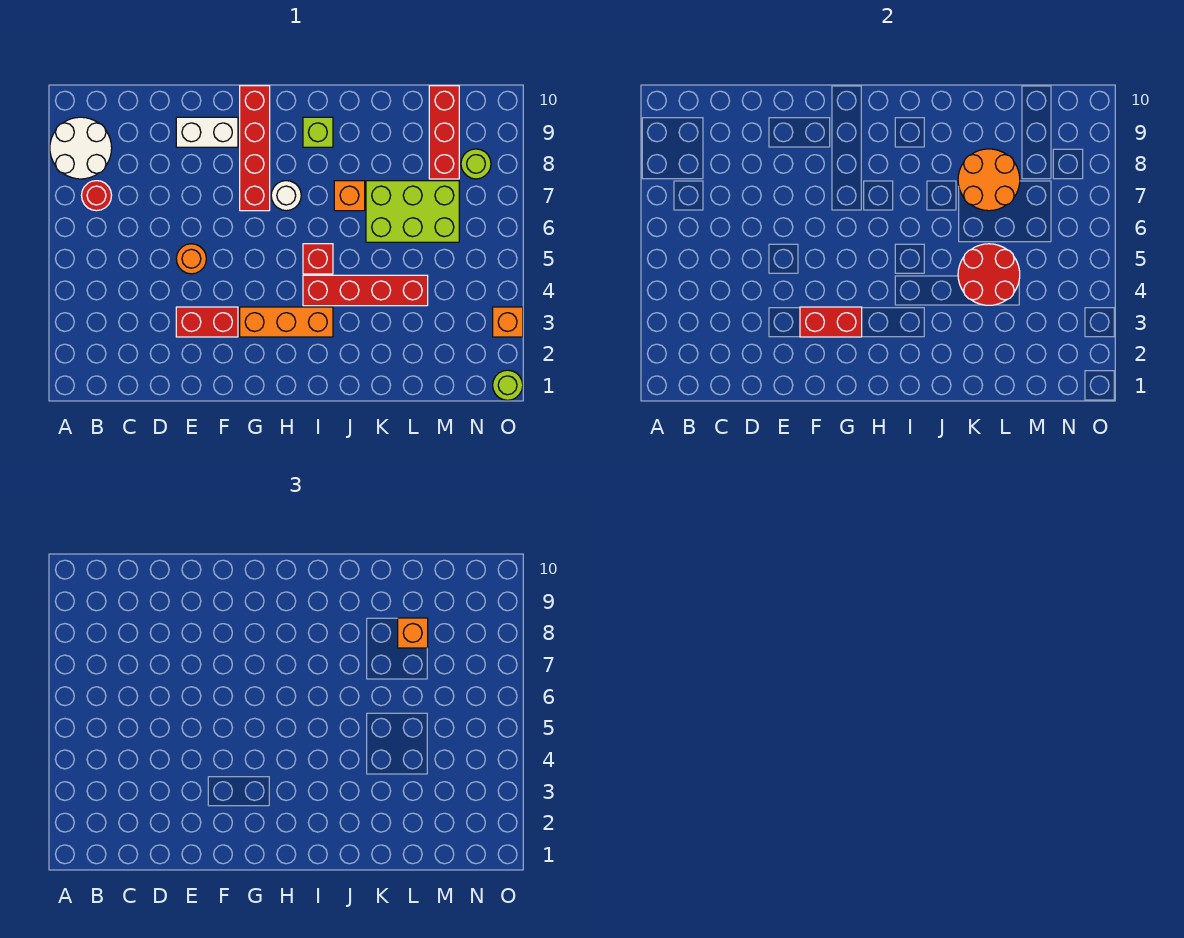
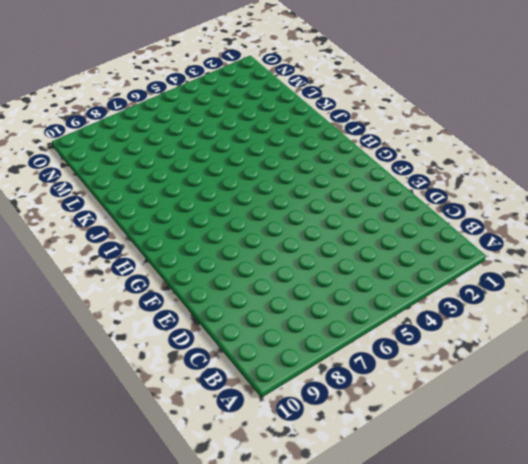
none -> white 2x2 round brick [50,117,112,179]
none -> red 1x1 round brick [82,181,112,211]
none -> red 1x2 brick [176,307,238,337]

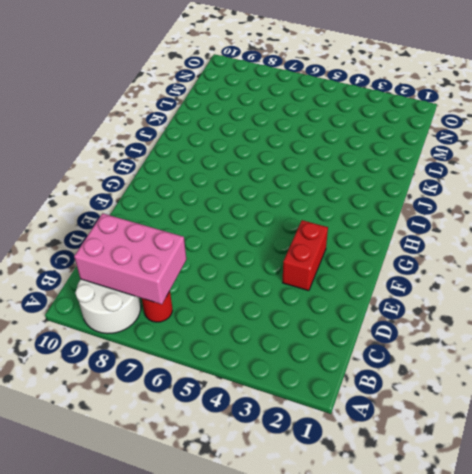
pink 2x3 brick [74,213,186,304] -> none
none -> orange 1x1 round brick [176,244,206,274]
none -> white 1x2 brick [176,117,238,147]
none -> orange 1x3 brick [240,307,333,337]

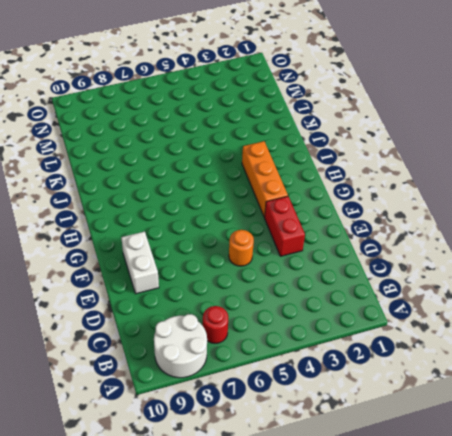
none -> red 1x4 brick [240,86,270,211]
none -> white 1x1 round brick [271,181,301,211]
none -> red 1x4 brick [303,275,428,306]

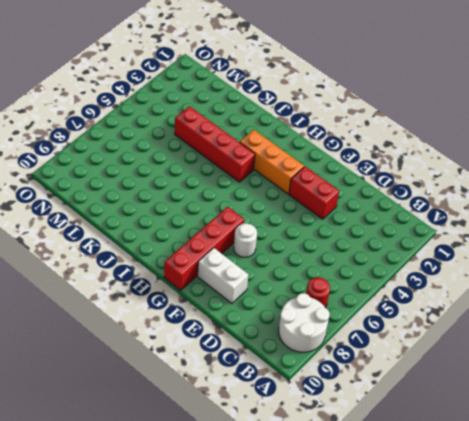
white 1x1 round brick [234,223,257,257] -> white 1x1 round brick moved to [271,181,301,211]
none -> orange 1x1 round brick [176,244,206,274]
none -> red 1x1 brick [303,244,333,274]
none -> lime 1x1 brick [303,117,333,147]

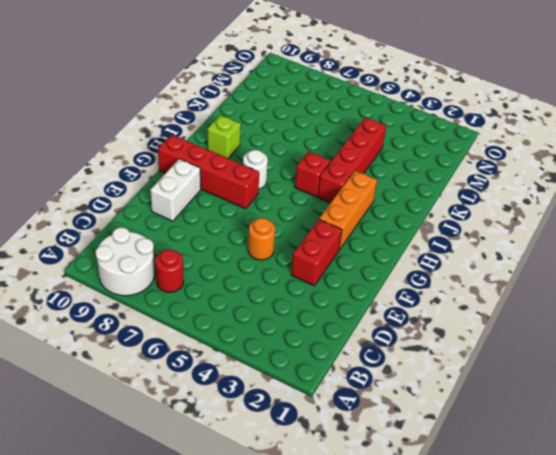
none -> orange 1x1 brick [334,181,365,211]
none -> lime 2x3 brick [366,181,459,242]
none -> red 1x3 brick [429,86,459,179]

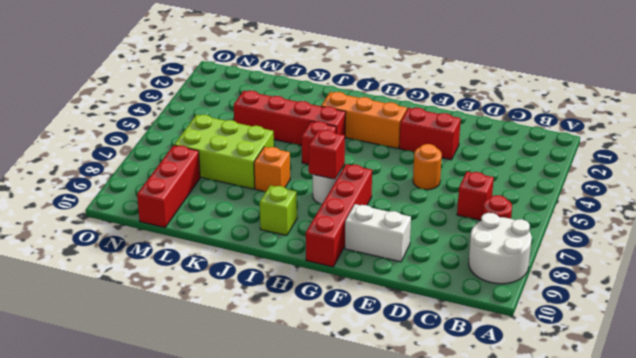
red 1x1 brick [457,172,494,220] -> none
red 1x1 brick [309,130,345,179] -> none
none -> lime 1x1 round brick [461,149,491,179]
none -> lime 1x1 round brick [493,370,523,400]
none -> orange 1x1 brick [493,307,523,337]

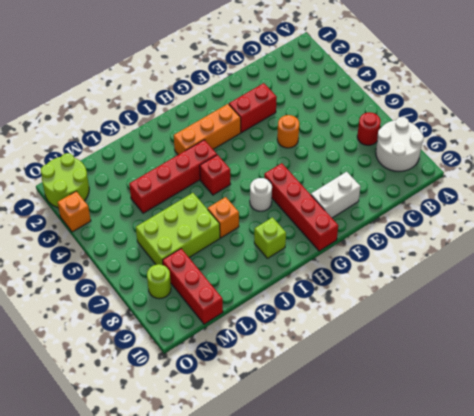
lime 2x2 round brick [41,153,89,208] -> lime 1x1 round brick [493,370,523,400]
none -> red 1x2 brick [800,307,862,337]
none -> red 2x2 round brick [958,244,1020,305]
none -> orange 2x2 round brick [958,149,1020,211]

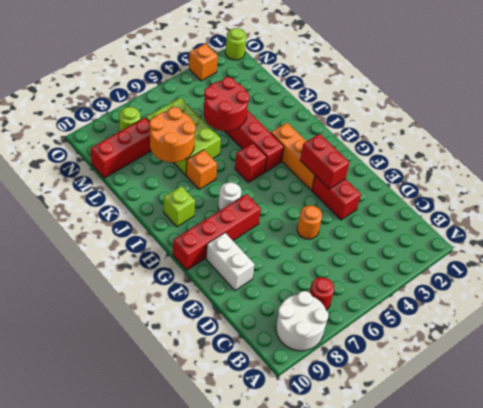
none -> orange 1x1 brick [398,618,428,648]

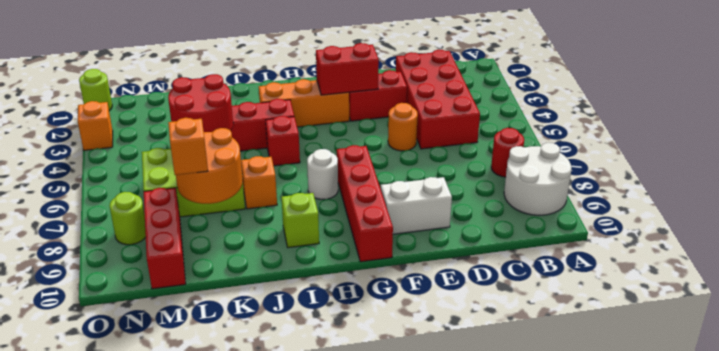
red 2x4 brick [396,50,480,149] -> none

